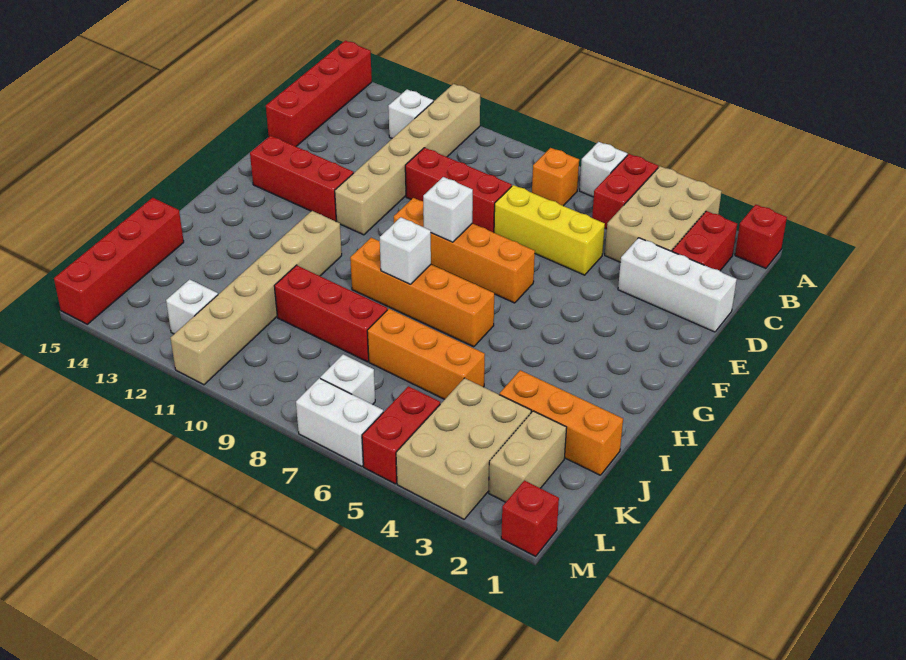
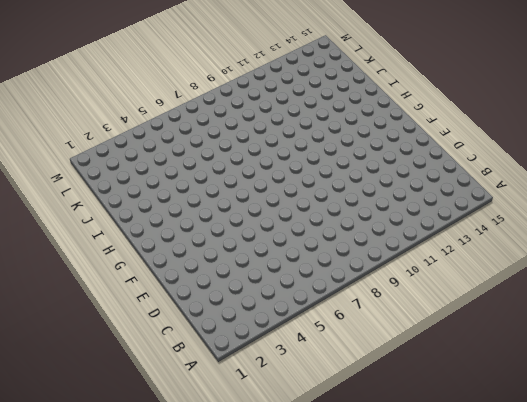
none -> red 1x1 brick [735,205,787,268]
none -> tan 2x3 brick [605,166,722,262]
none -> red 1x2 brick [592,154,658,229]

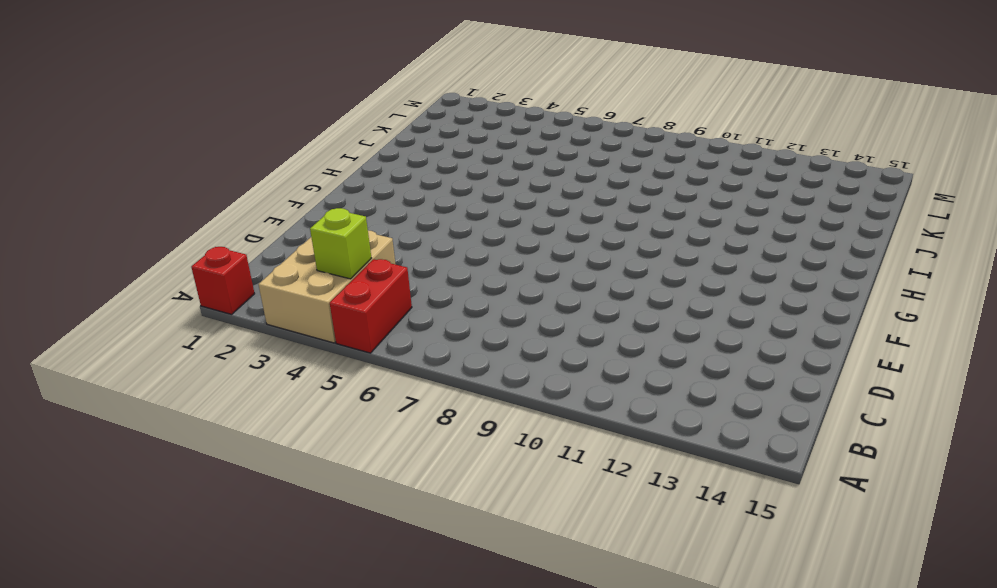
lime 1x1 brick [310,208,371,279] -> none
none -> white 1x1 brick [580,142,627,197]
none -> tan 1x6 brick [335,84,480,235]
none -> red 1x4 brick [266,41,372,146]

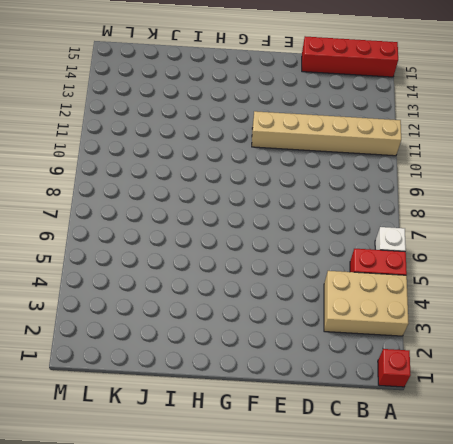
none -> red 1x2 brick [672,211,737,271]
none -> orange 1x1 brick [532,148,579,206]
none -> white 1x1 brick [388,90,433,138]

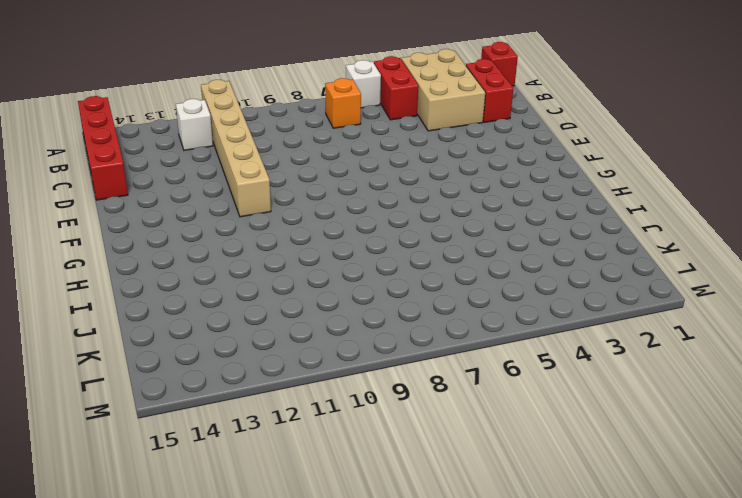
none -> white 1x3 brick [618,238,737,332]
none -> yellow 1x3 brick [494,185,605,275]
none -> red 1x3 brick [405,148,512,233]

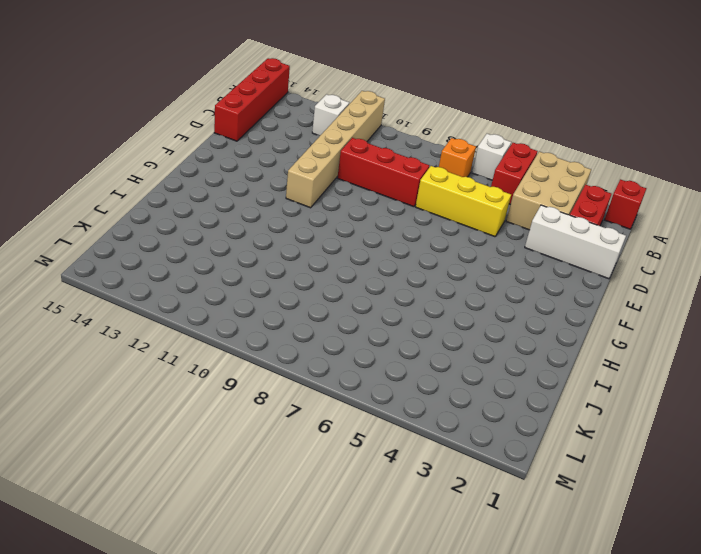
none -> orange 1x4 brick [394,198,535,303]
none -> red 1x3 brick [250,136,353,221]
none -> orange 1x4 brick [350,238,494,347]

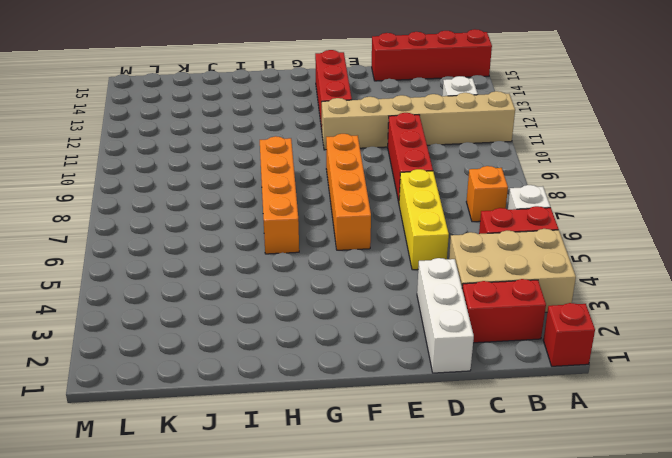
none -> tan 1x6 brick [171,211,342,385]
none -> orange 1x3 brick [499,370,623,475]
none -> orange 1x3 brick [367,309,485,399]

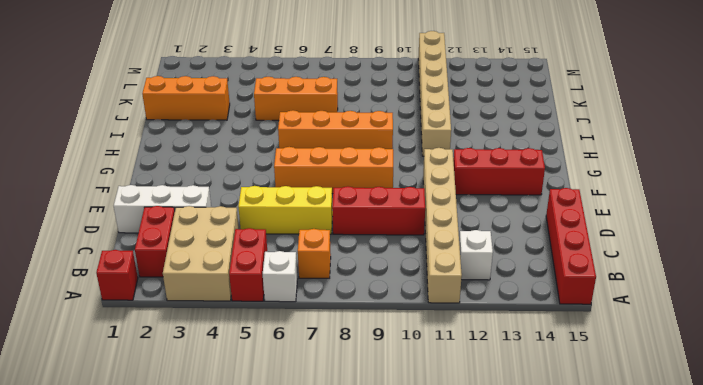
none -> red 1x3 brick [274,265,387,362]
none -> red 1x4 brick [54,198,184,324]
none -> tan 1x2 brick [489,411,567,502]

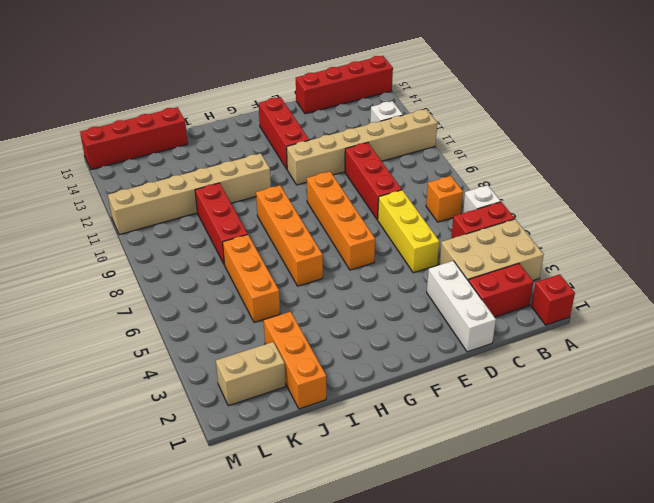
none -> tan 2x3 brick [396,378,531,519]
none -> red 1x2 brick [362,386,440,484]
none -> white 1x1 brick [320,354,375,405]

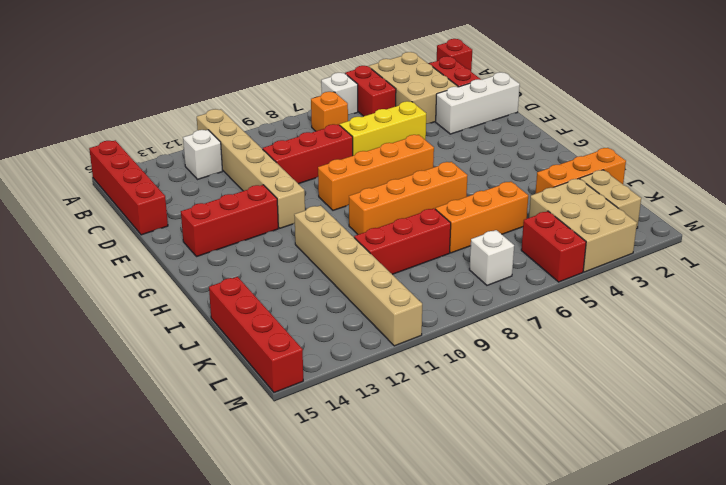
none -> white 1x1 brick [166,279,218,334]
none -> red 1x1 brick [501,480,559,556]
none -> white 1x2 brick [296,378,383,466]

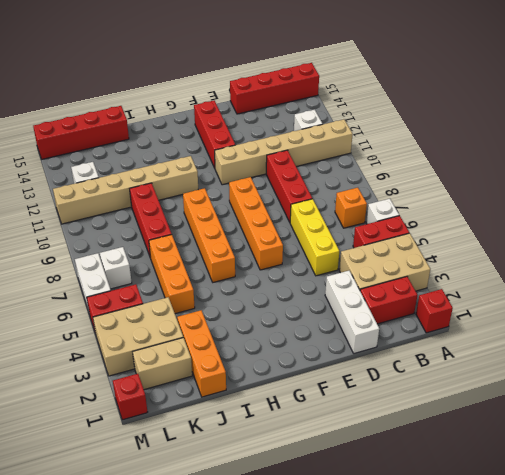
none -> white 1x1 brick [423,177,473,242]
none -> white 1x1 brick [380,217,431,284]

